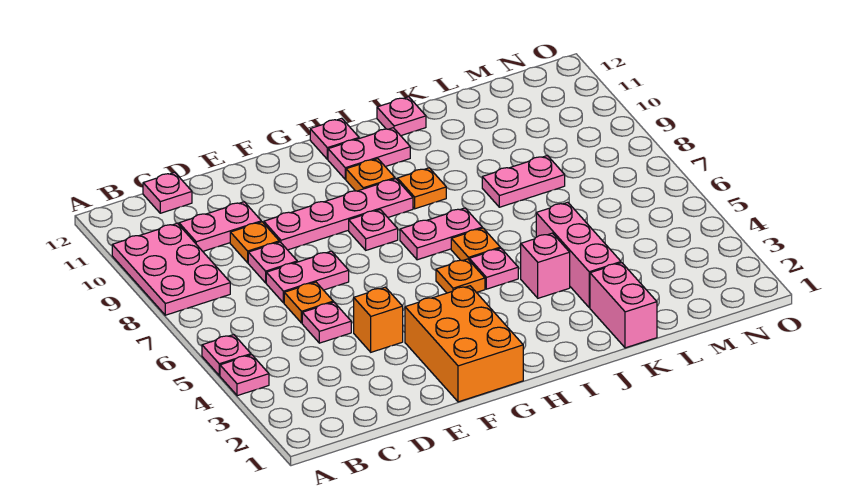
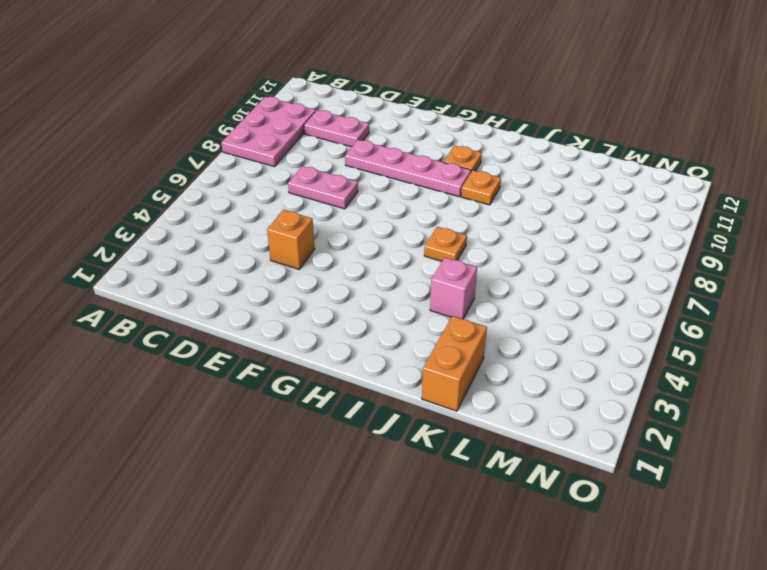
orange 1x2 brick [422,316,487,411] -> pink 1x2 brick [590,263,657,348]
none -> pink 1x1 plate [220,355,269,396]
none -> pink 1x1 plate [202,335,251,375]
none -> pink 1x1 plate [143,172,192,213]

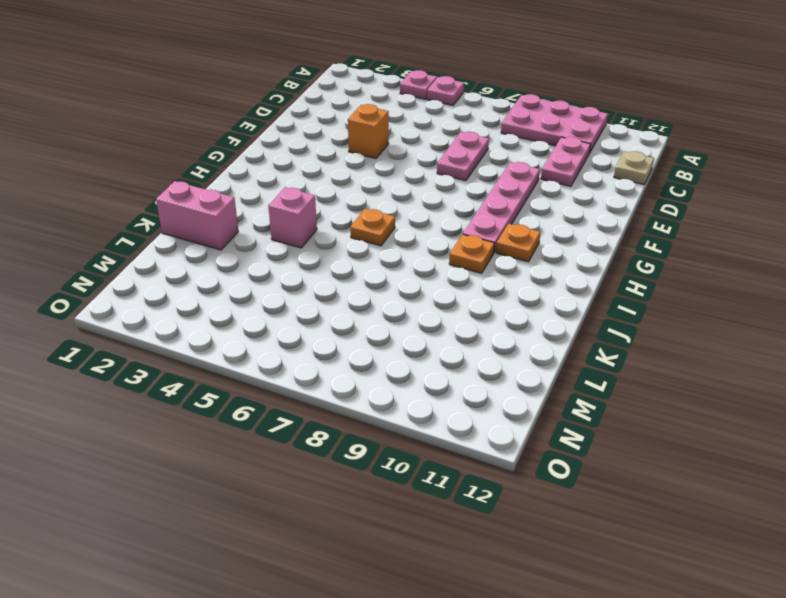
tan 1x1 plate [614,151,654,184] -> pink 1x1 plate [143,172,192,213]
none -> pink 1x1 plate [302,302,351,343]
none -> orange 1x1 plate [284,282,333,323]
none -> pink 1x1 plate [248,242,297,283]

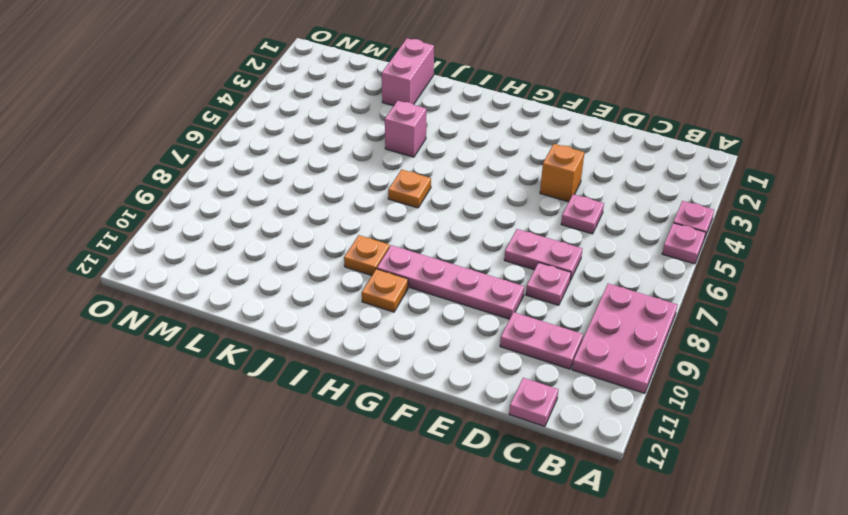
none -> orange 1x1 plate [284,282,333,323]
none -> orange 1x1 plate [230,222,279,263]
none -> orange 2x3 brick [405,286,523,402]

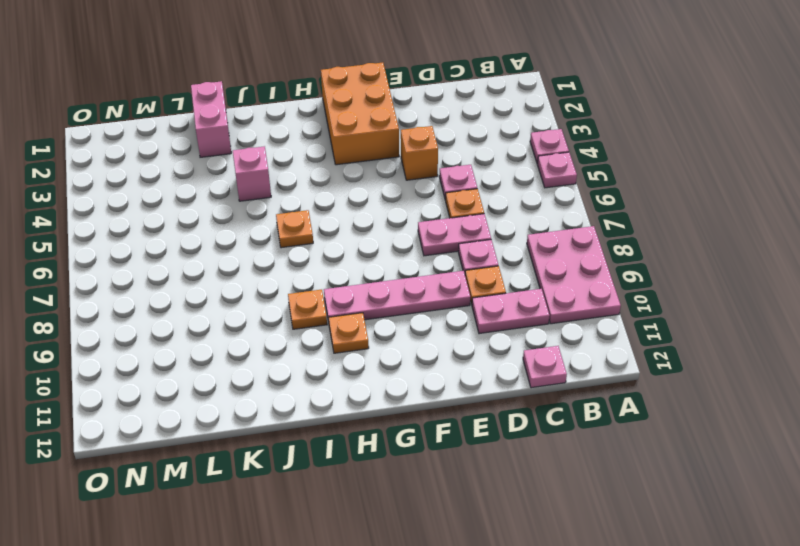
none -> pink 1x1 plate [349,210,398,250]
none -> orange 1x1 plate [436,259,485,293]
none -> pink 1x2 plate [400,208,482,260]

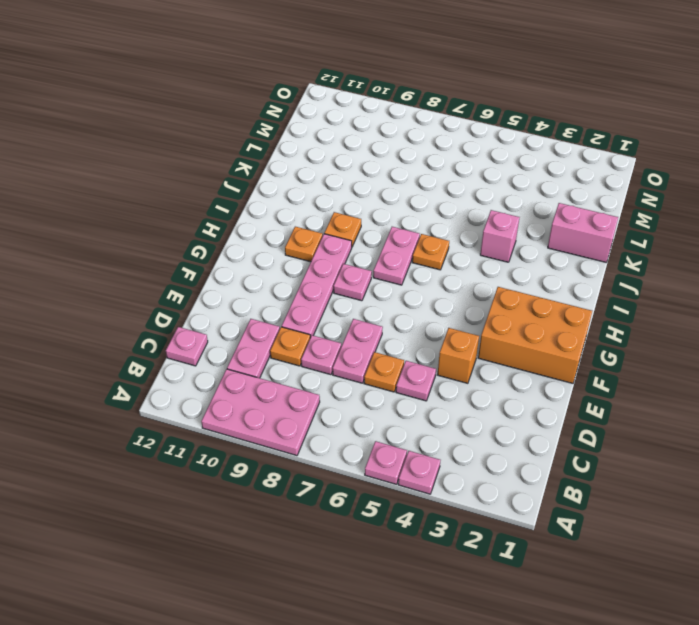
none -> orange 1x1 plate [436,259,485,293]
none -> pink 1x2 plate [328,128,410,179]
none -> pink 1x1 plate [310,118,359,159]

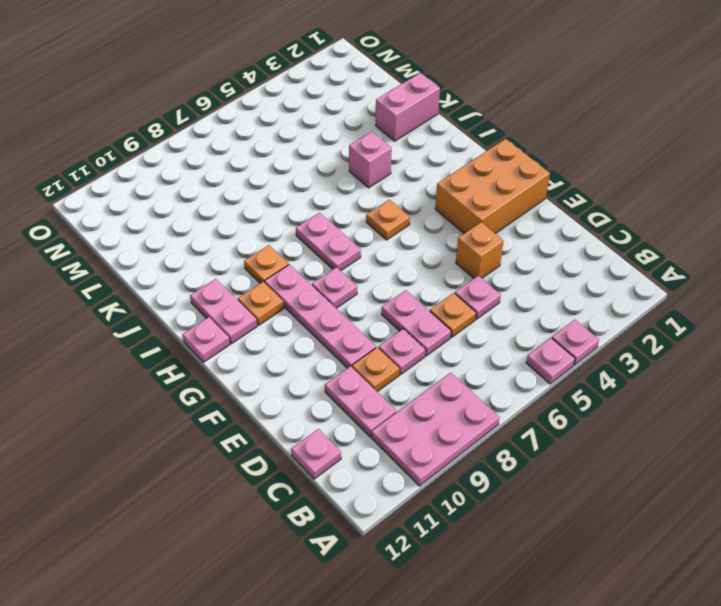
none -> pink 1x1 plate [469,248,518,289]
none -> orange 1x1 plate [451,228,500,261]
none -> pink 1x1 plate [377,97,426,136]

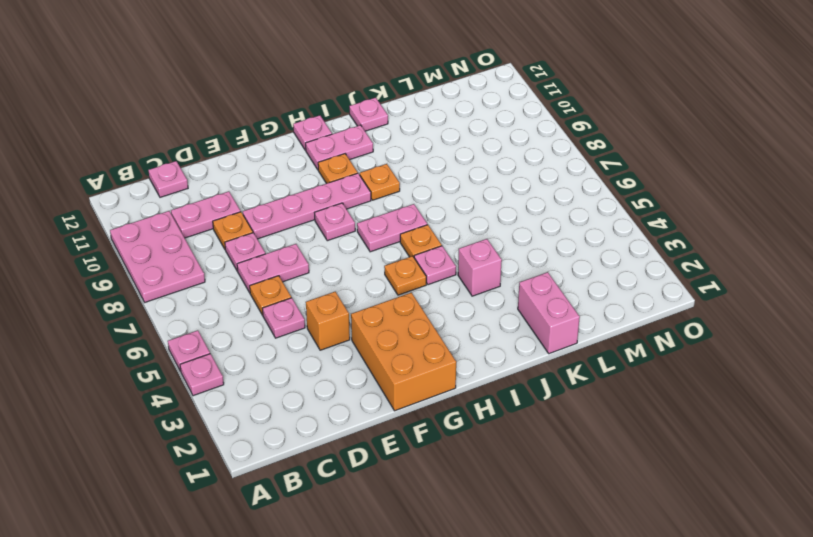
none -> pink 1x3 brick [536,202,621,308]
none -> pink 1x2 plate [482,156,565,207]

